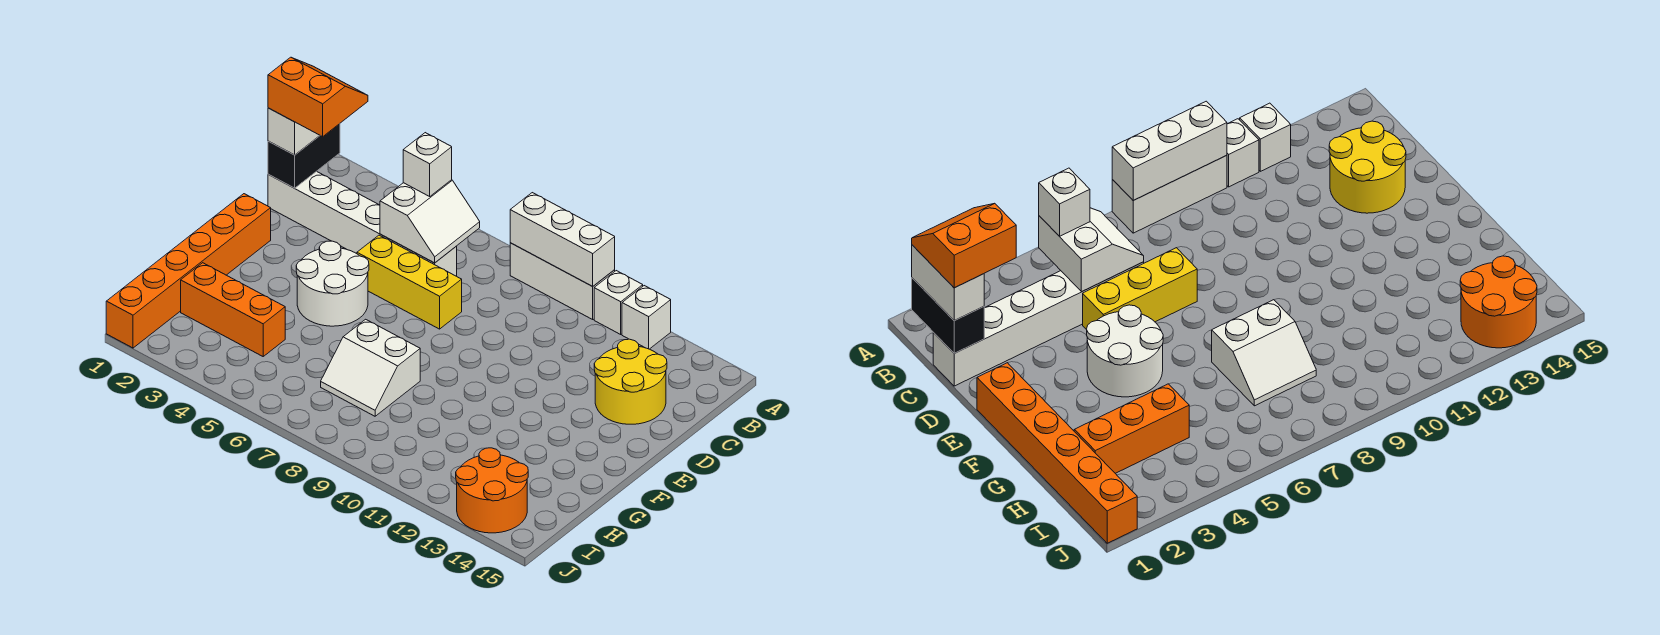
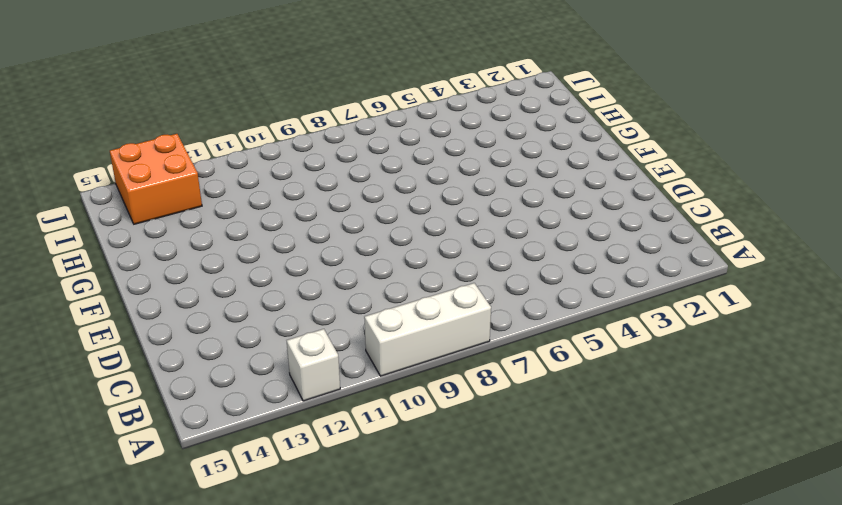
orange 2x2 brick [110,134,202,224] -> orange 2x2 round brick [456,448,528,533]
none -> white 1x1 brick [594,271,643,334]
none -> white 1x6 brick [268,171,457,276]
none -> yellow 2x2 round brick [594,339,667,424]

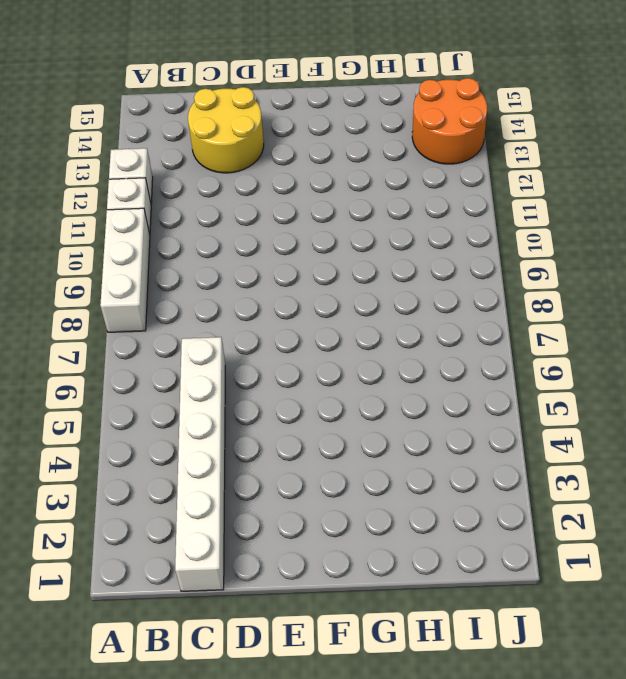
none -> yellow 1x3 brick [357,235,462,329]
none -> orange 1x6 brick [106,194,271,348]
none -> white 2x2 round brick [296,241,369,326]

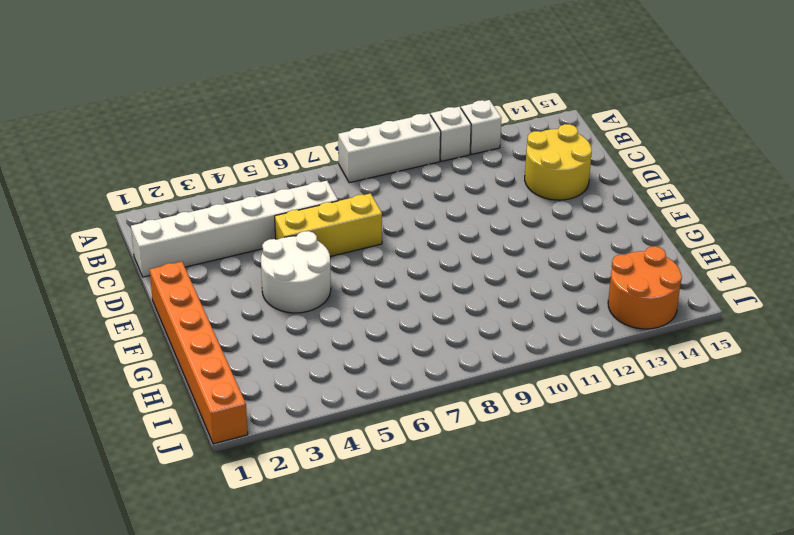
none -> white 2x2 slope [321,319,420,416]
none -> orange 1x3 brick [181,263,285,356]
none -> white 1x3 brick [510,193,615,286]

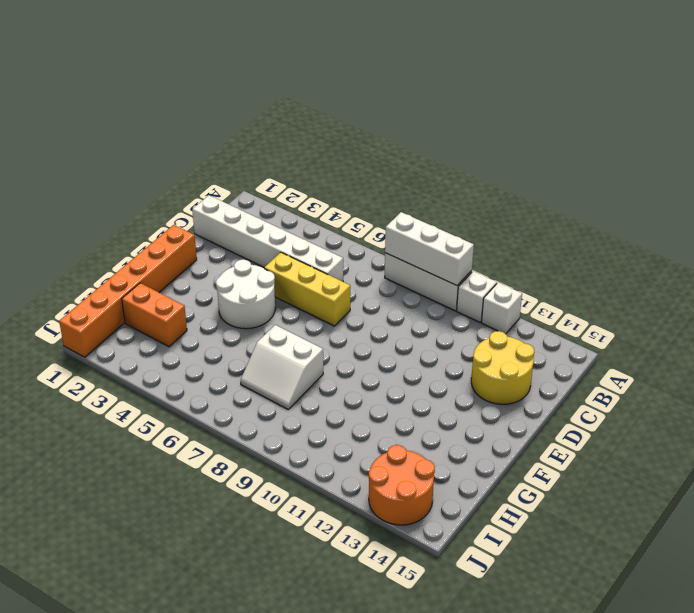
orange 1x2 brick [122,283,187,347] -> orange 1x3 brick [181,263,285,356]
none -> black 1x2 brick [268,124,340,188]
none -> white 2x2 slope [380,180,480,263]
none -> white 1x2 brick [268,108,320,155]

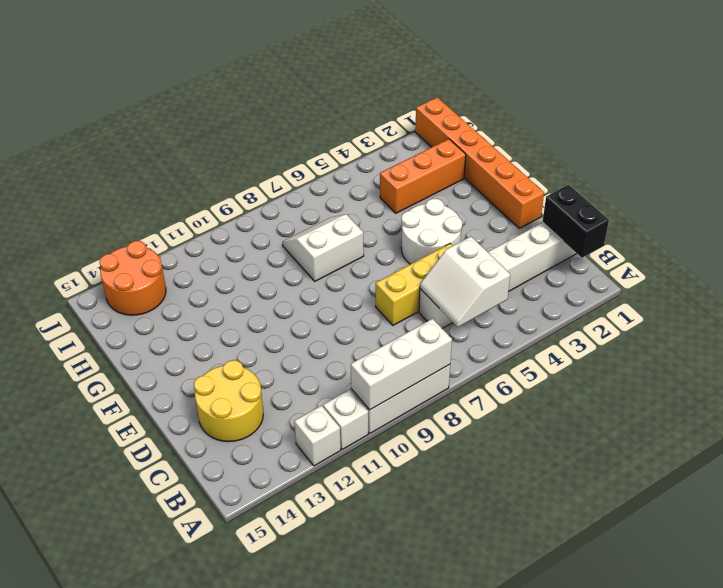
none -> white 1x2 brick [268,108,320,155]
none -> white 1x1 brick [403,133,452,196]
none -> orange 2x2 slope [268,57,368,137]

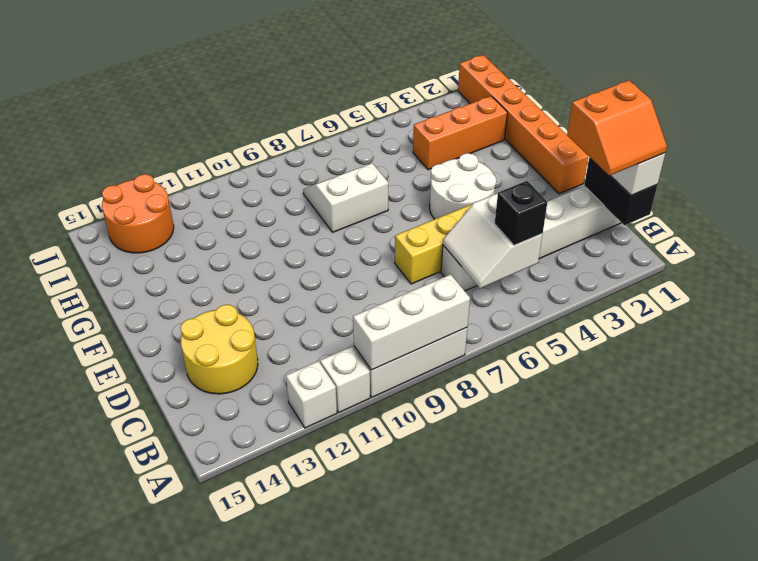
black 1x1 brick [495,181,547,245] -> white 1x1 brick [403,133,452,196]

